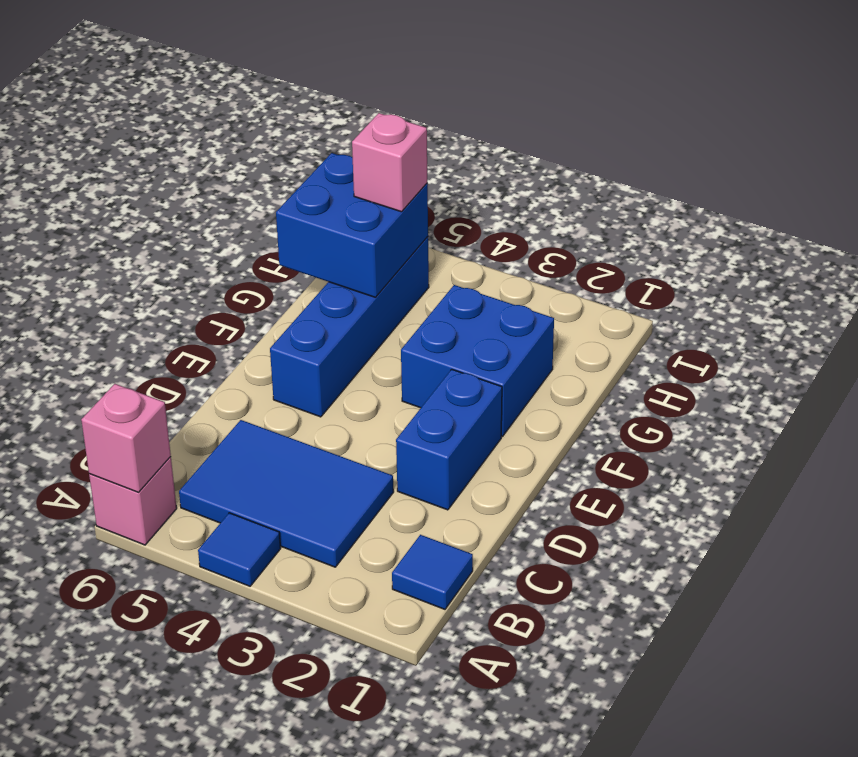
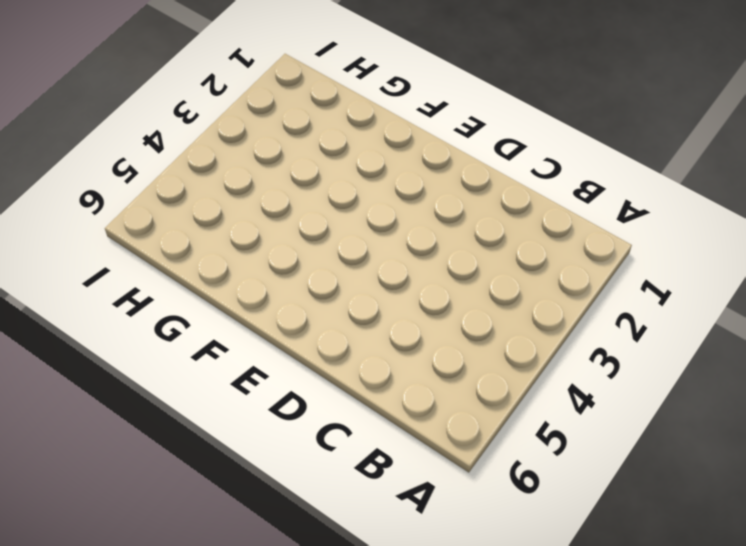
none -> blue 1x1 tile [198,513,281,586]
none -> pink 1x1 brick [89,457,177,545]

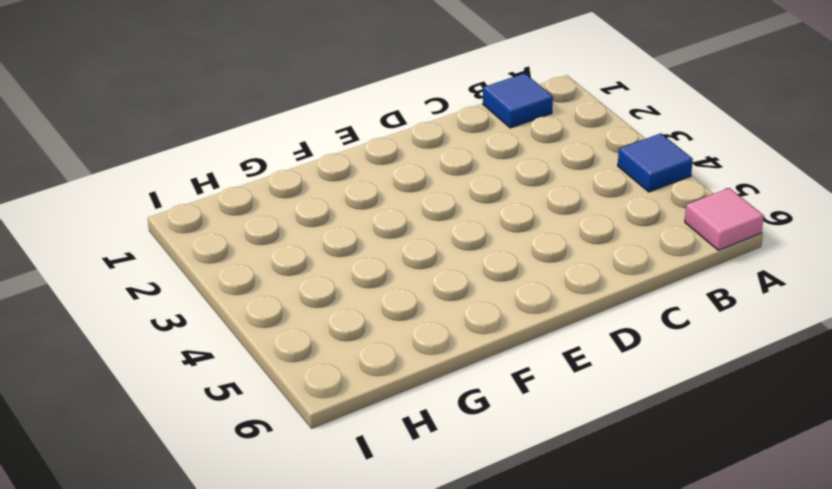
pink 1x1 tile [685,188,764,250] -> pink 1x1 brick [89,457,177,545]
none -> blue 2x3 tile [179,420,394,567]
none -> blue 1x2 brick [396,369,502,510]

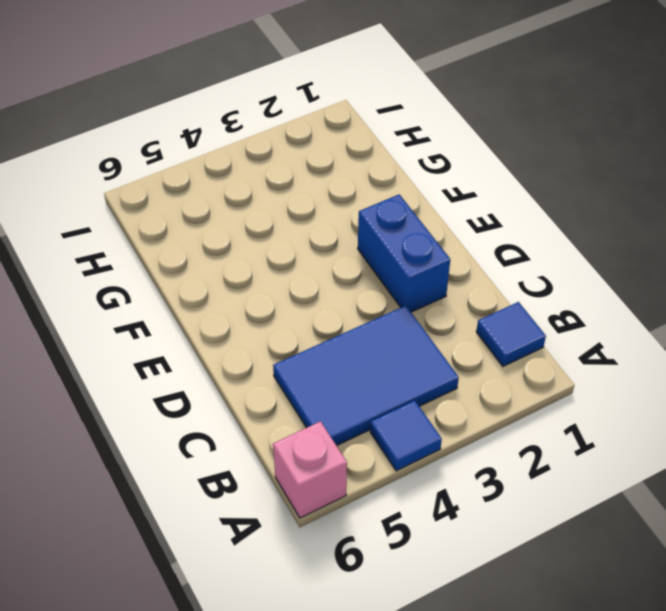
none -> blue 1x4 brick [270,237,429,417]
none -> blue 2x2 brick [401,285,554,437]

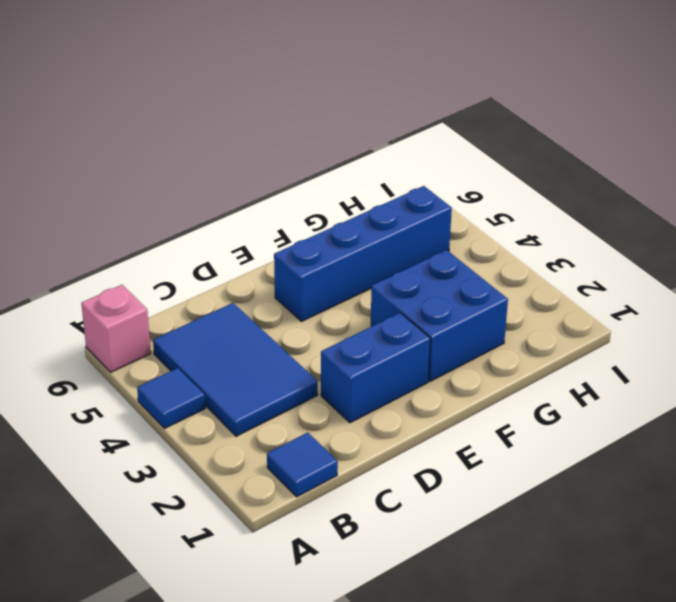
none -> pink 1x1 brick [81,384,171,492]
none -> blue 2x2 brick [276,153,428,297]

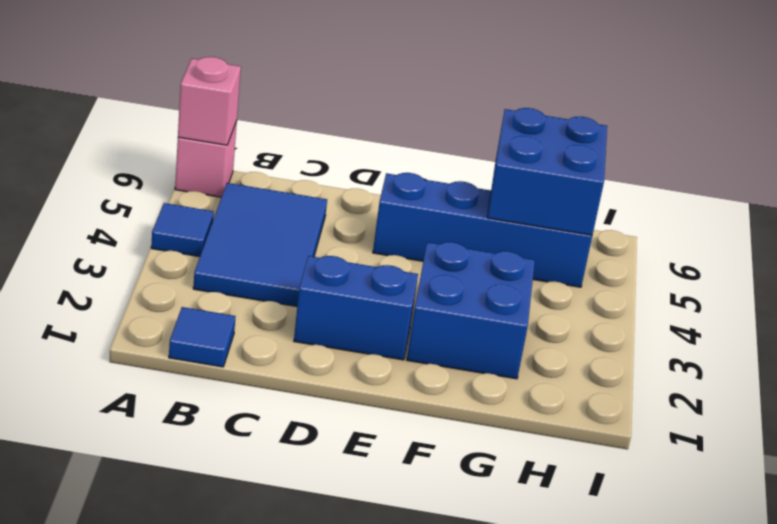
none -> pink 1x1 brick [352,113,427,212]

